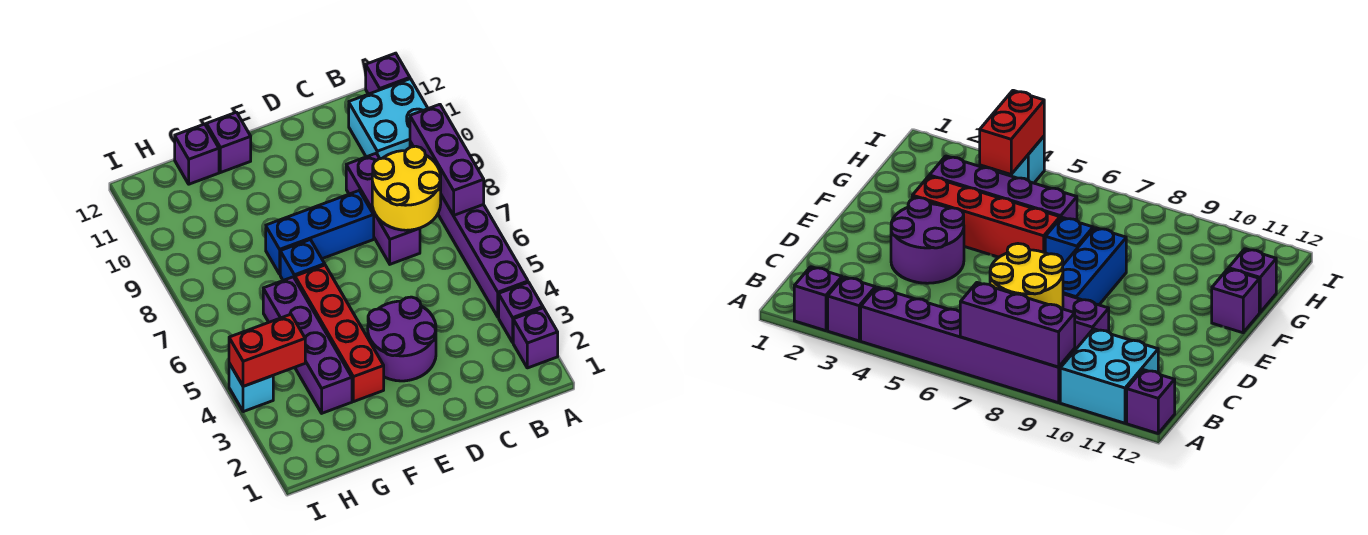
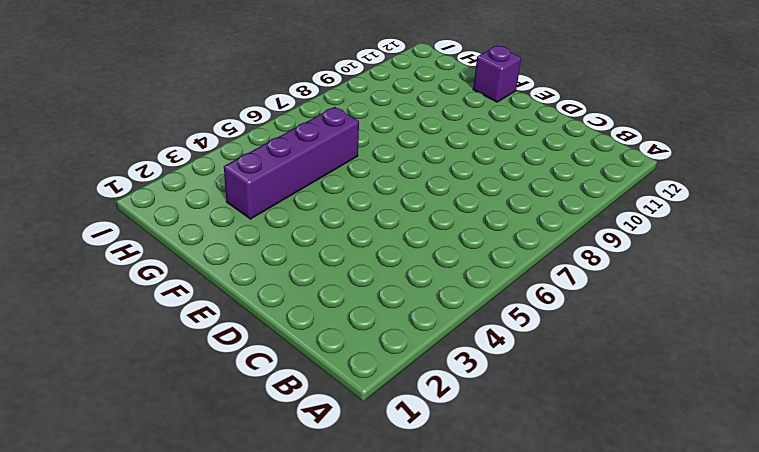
none -> purple 1x1 brick [513,308,558,368]
none -> purple 1x1 brick [499,282,543,342]
none -> purple 1x6 brick [410,142,528,317]

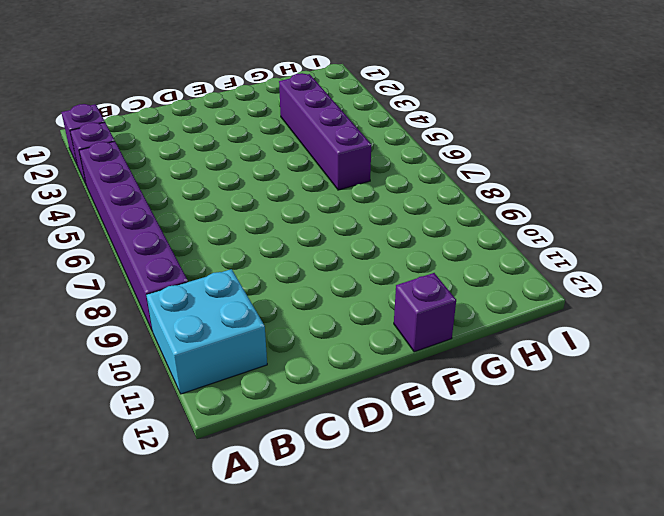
none -> purple 1x1 brick [366,53,410,94]
none -> purple 1x3 brick [346,153,420,264]
none -> purple 2x2 round brick [368,297,436,381]

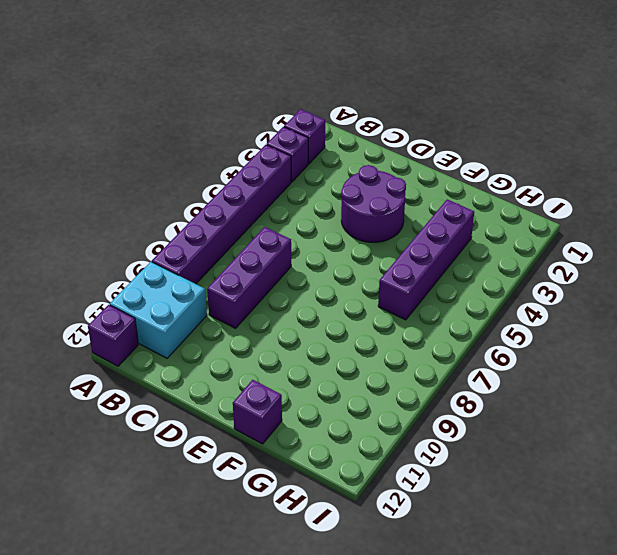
none -> blue 1x3 brick [266,191,374,274]
none -> red 1x4 brick [295,265,384,402]
none -> blue 1x1 brick [280,240,325,280]

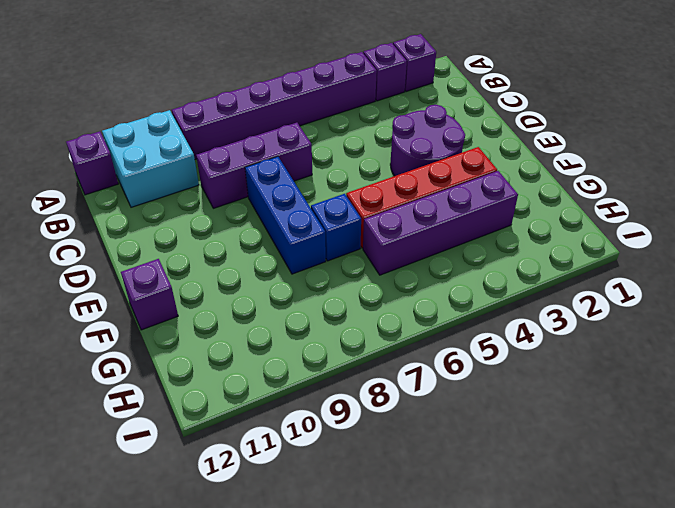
none -> purple 1x1 brick [175,124,219,184]
none -> cyan 1x1 brick [229,363,273,412]
none -> purple 1x3 brick [410,104,484,215]

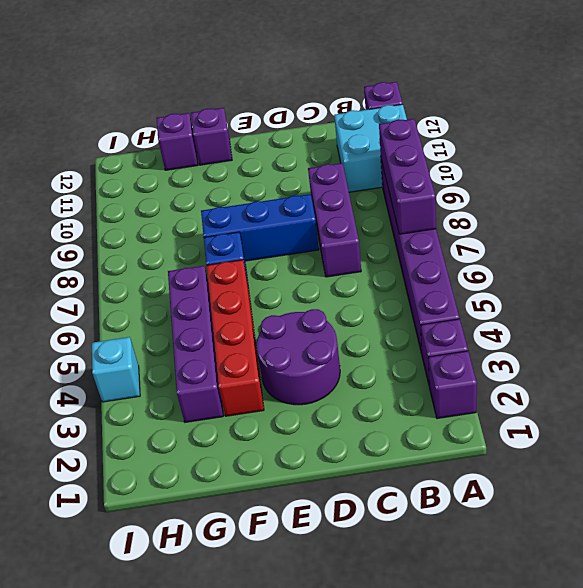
none -> yellow 2x2 round brick [372,146,441,230]
none -> red 1x2 brick [229,314,305,386]

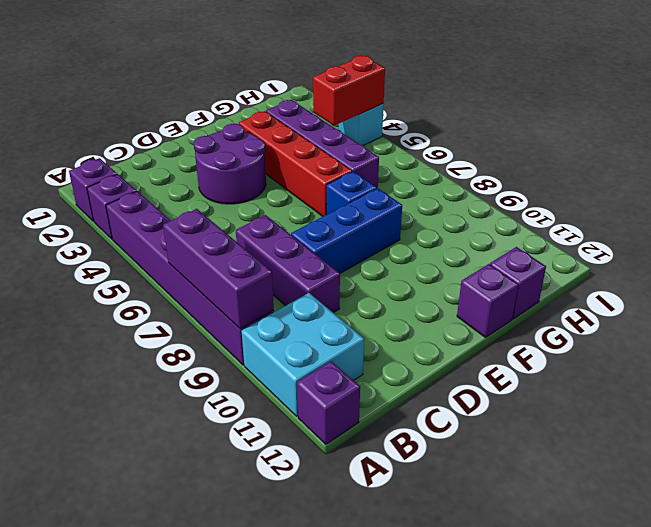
none -> yellow 2x2 round brick [372,146,441,230]

